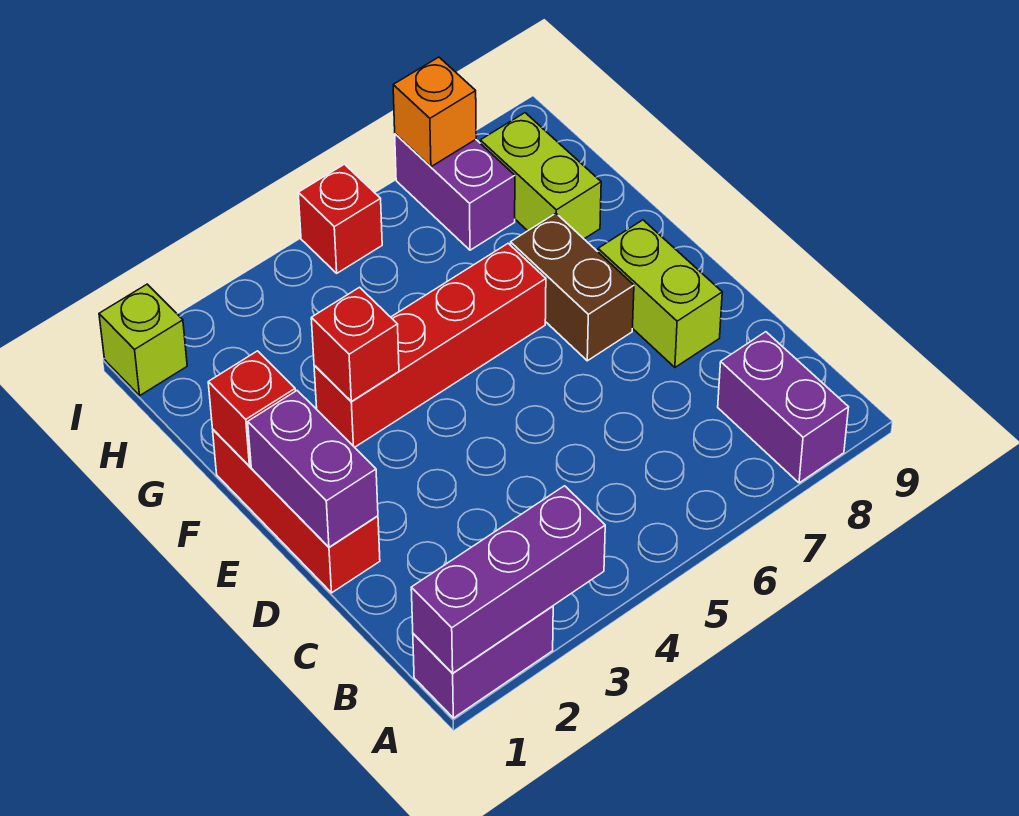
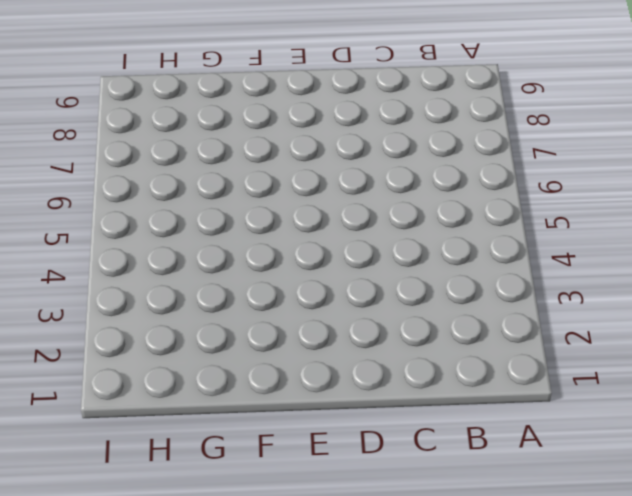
none -> purple 1x2 brick [413,606,553,718]
none -> purple 1x2 brick [718,332,849,483]
none -> red 1x3 brick [213,430,380,593]

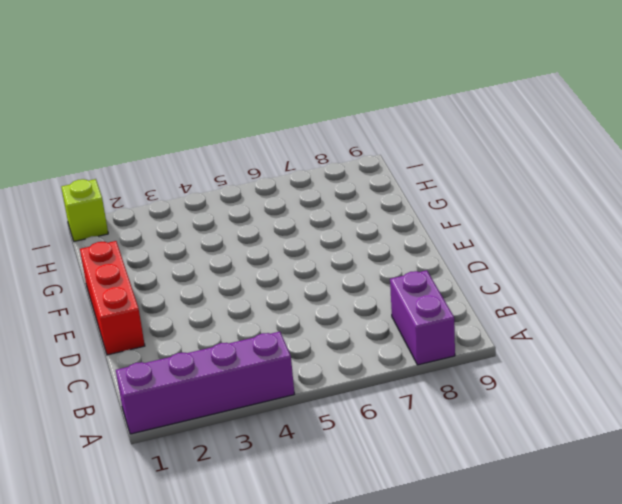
purple 1x4 brick [116,332,295,434] -> purple 1x2 brick [413,606,553,718]
none -> lime 1x2 brick [598,220,722,367]
none -> brown 1x2 brick [511,213,634,361]
none -> red 1x4 brick [314,243,546,447]

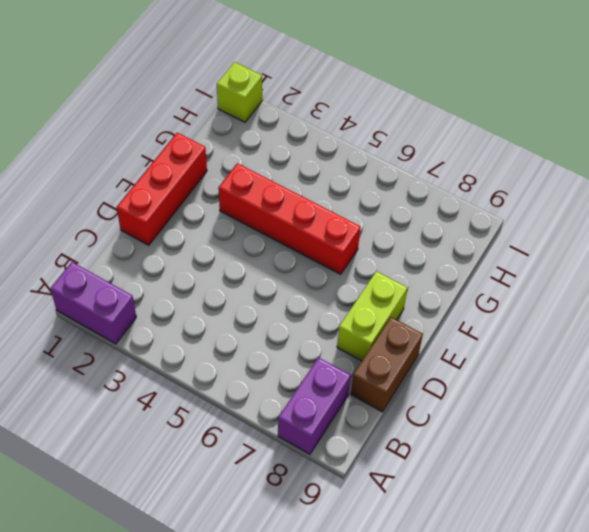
brown 1x2 brick [351,317,423,412] -> brown 1x2 brick moved to [511,213,634,361]
none -> lime 1x2 brick [480,113,601,239]
none -> purple 1x2 brick [395,134,515,250]
none -> red 1x1 brick [298,164,382,273]

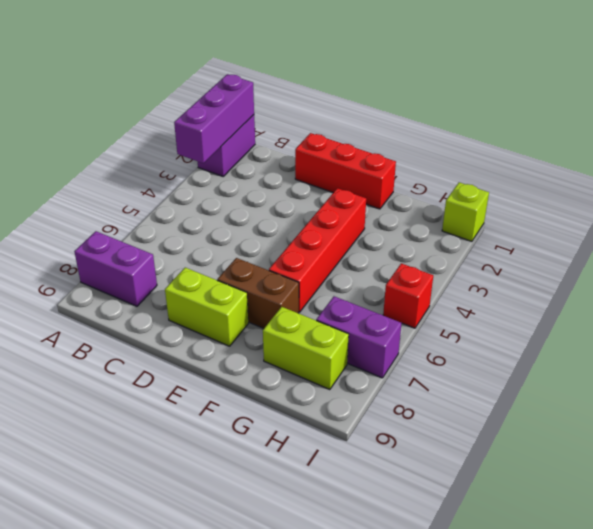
none -> purple 1x2 brick [248,391,378,547]
none -> red 1x1 brick [208,351,295,466]
none -> red 1x1 brick [311,287,399,401]

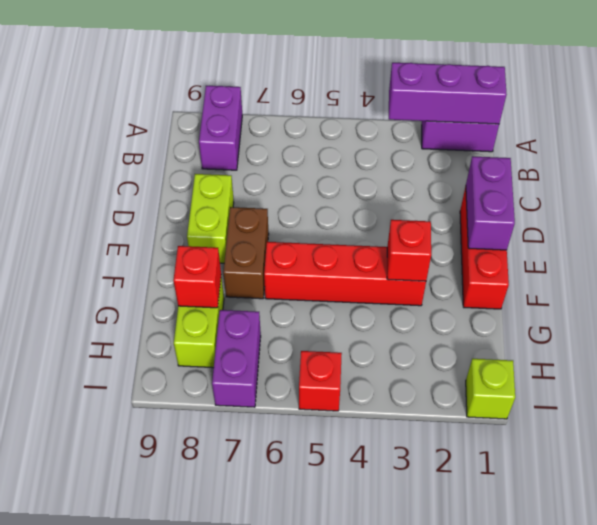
red 1x1 brick [173,246,221,308] -> red 1x1 brick moved to [208,351,295,466]
none -> orange 1x1 brick [393,57,476,167]

